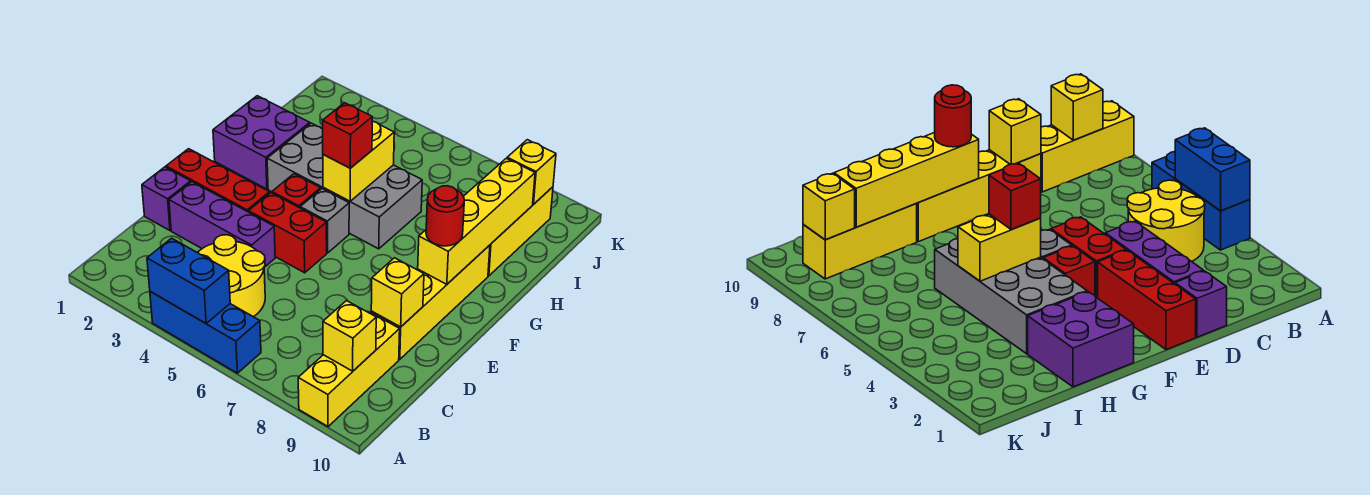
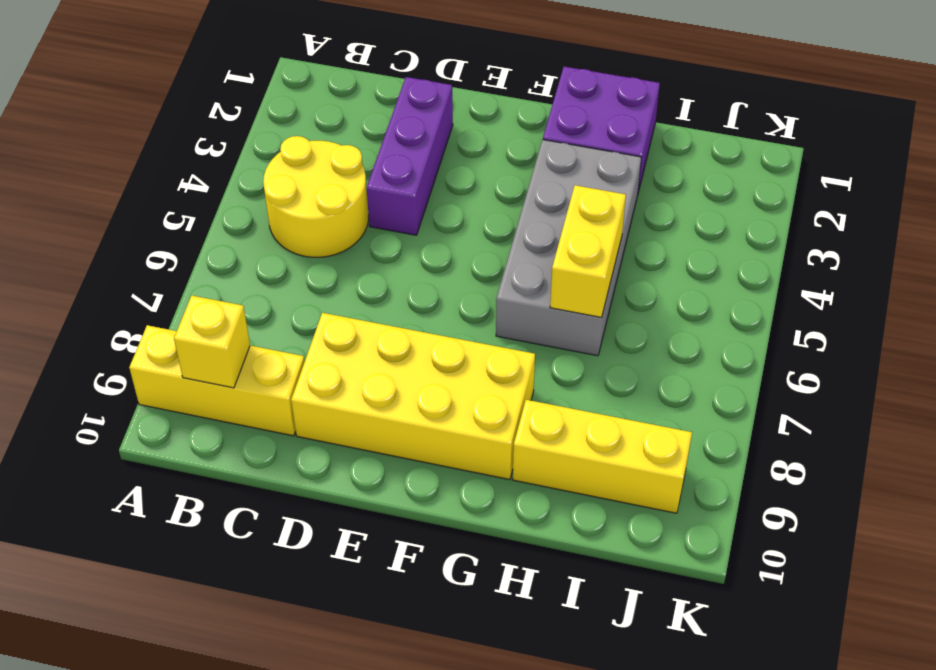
yellow 2x4 brick [291,313,535,480] -> yellow 1x4 brick [371,245,490,359]
yellow 1x2 brick [550,185,626,317] -> yellow 1x2 brick turned to [323,121,394,201]
none -> blue 1x3 brick [150,291,261,373]
none -> purple 1x1 brick [142,167,191,230]
none -> red 1x3 brick [166,149,270,212]

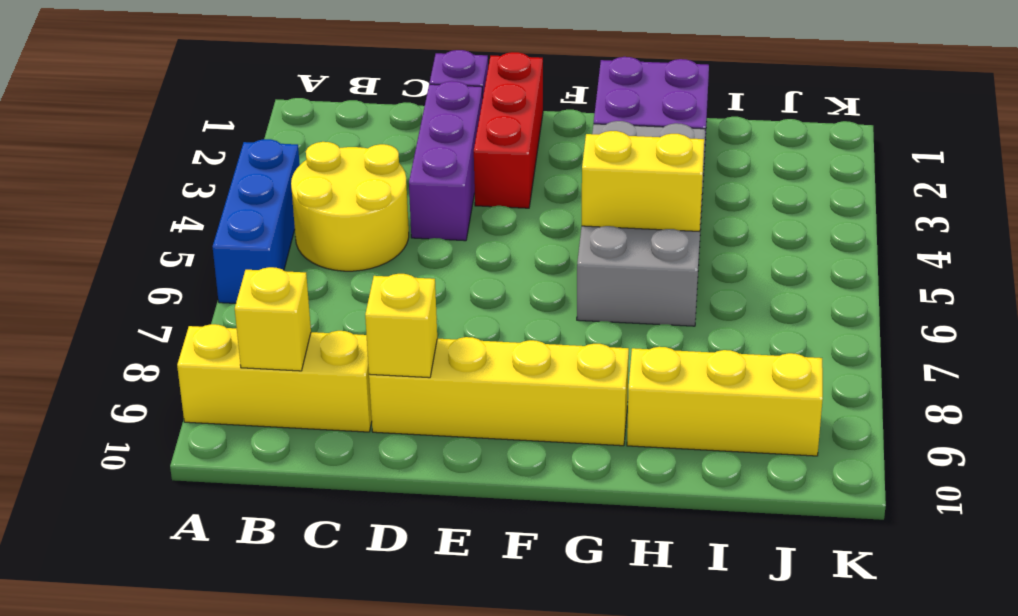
none -> red 1x2 brick [248,193,327,273]
none -> red 1x1 brick [272,174,321,208]
none -> grey 1x1 brick [300,189,349,253]

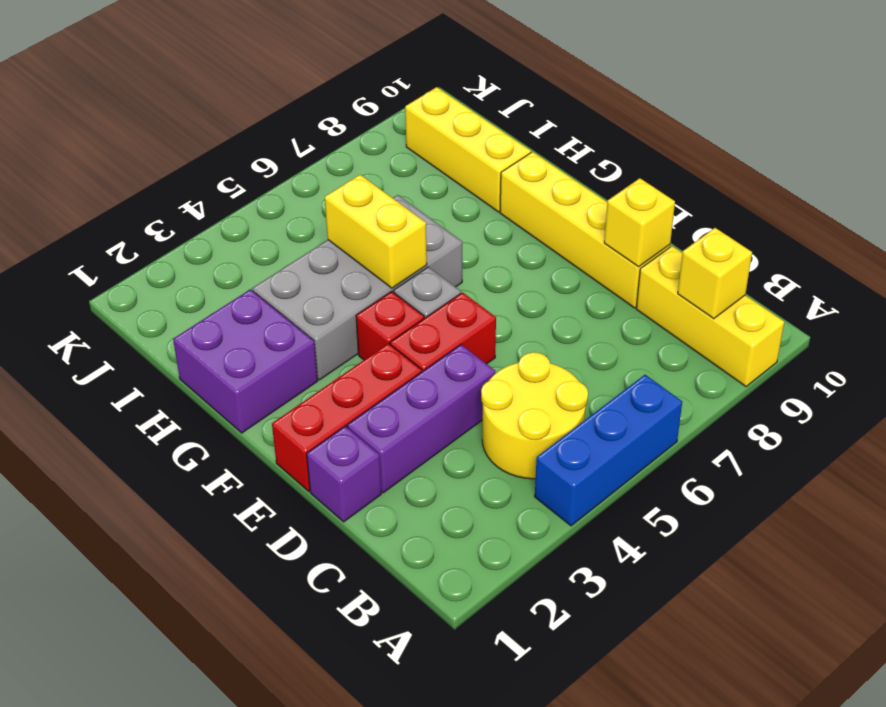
none -> blue 1x2 brick [147,238,230,323]
none -> yellow 1x4 brick [418,158,535,284]
none -> yellow 1x1 brick [507,140,556,204]

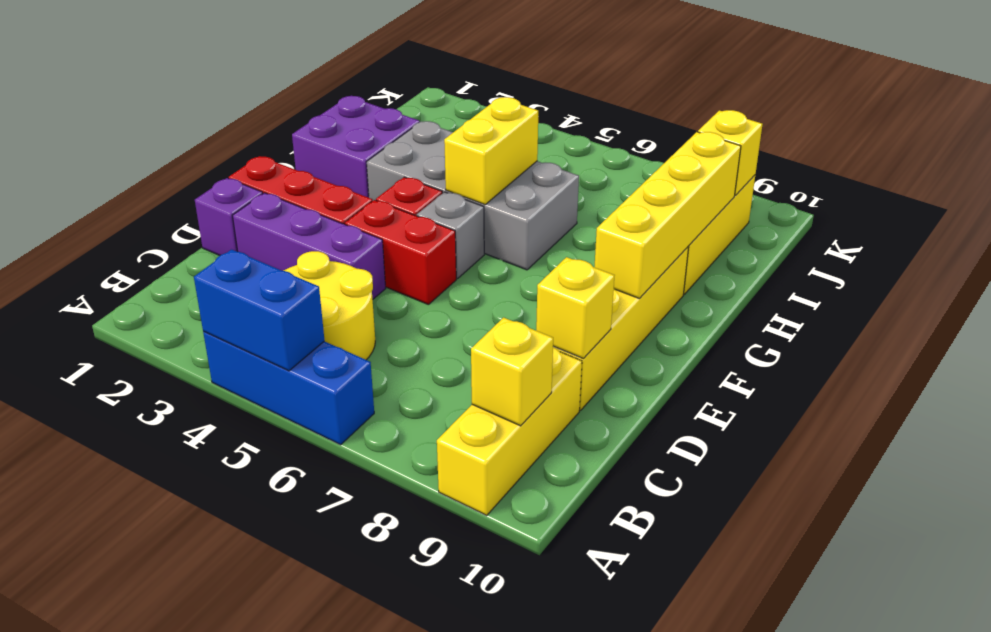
none -> red 1x1 round brick [426,186,464,246]
none -> red 1x1 brick [323,103,372,168]

